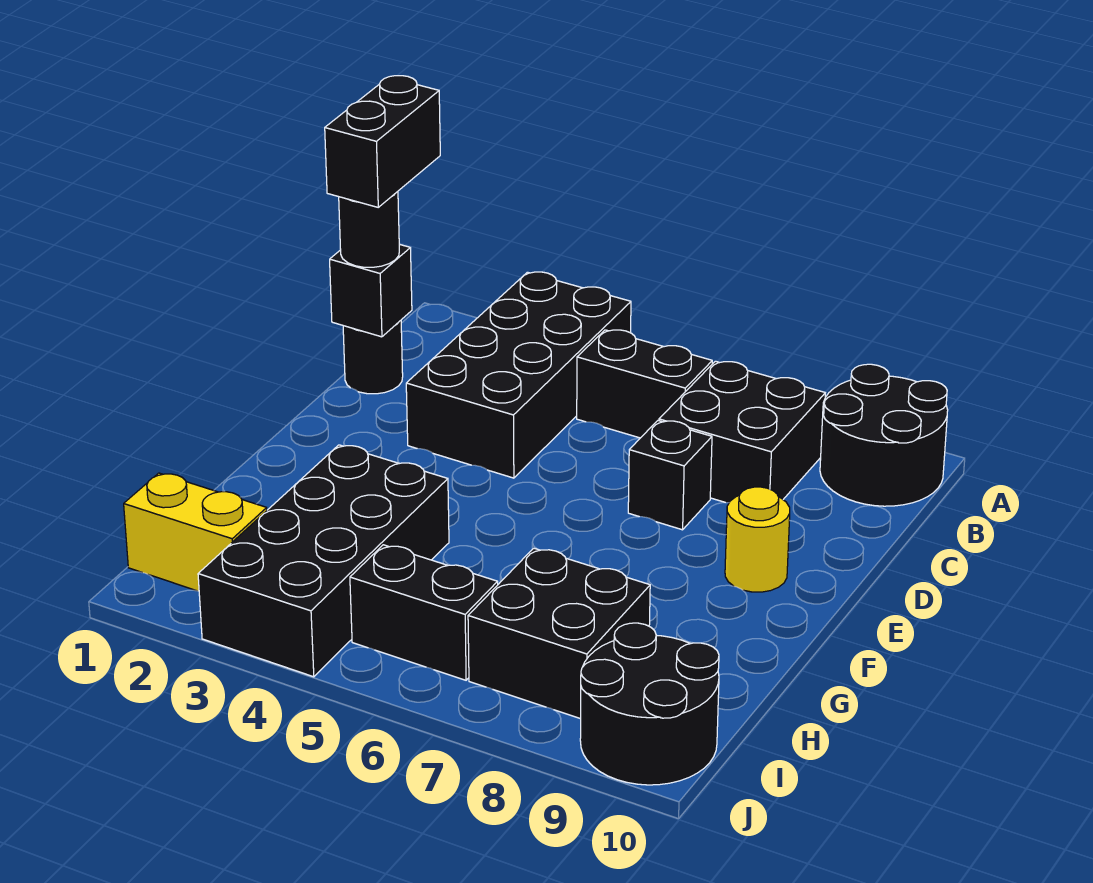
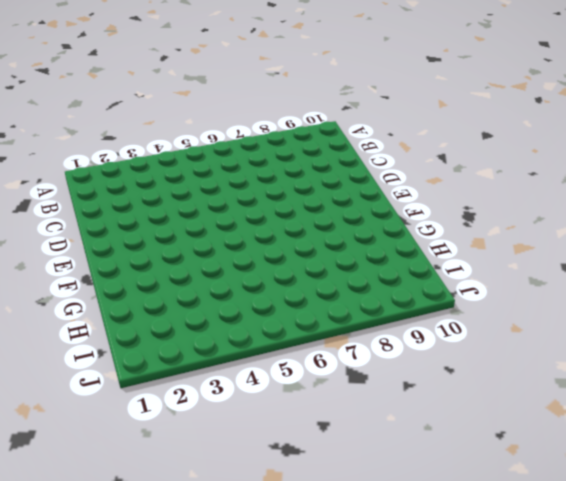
none -> black 2x4 brick [406,272,631,478]
none -> black 2x2 round brick [820,364,948,506]
none -> black 1x2 brick [577,330,712,438]

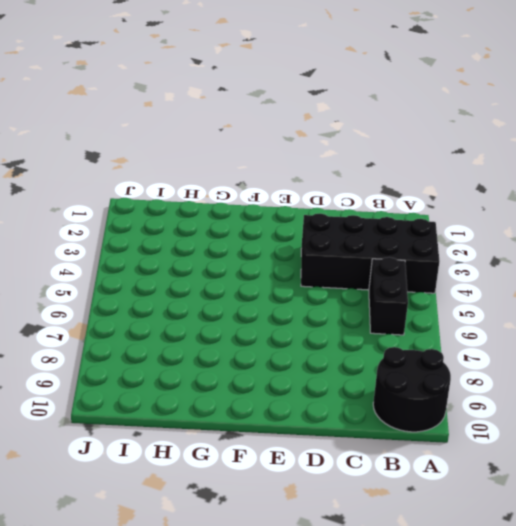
none -> black 2x2 brick [659,361,825,503]
none -> black 1x1 round brick [343,321,403,394]
none -> black 1x1 brick [628,421,712,530]

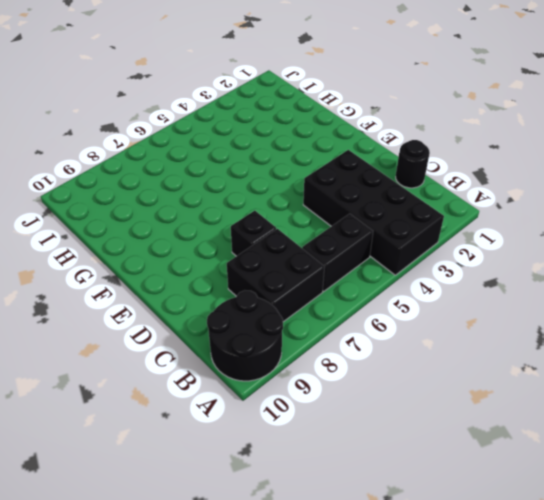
none -> yellow 1x1 round brick [725,487,790,592]
none -> black 2x4 brick [198,445,449,677]
none -> black 2x2 brick [468,548,650,719]

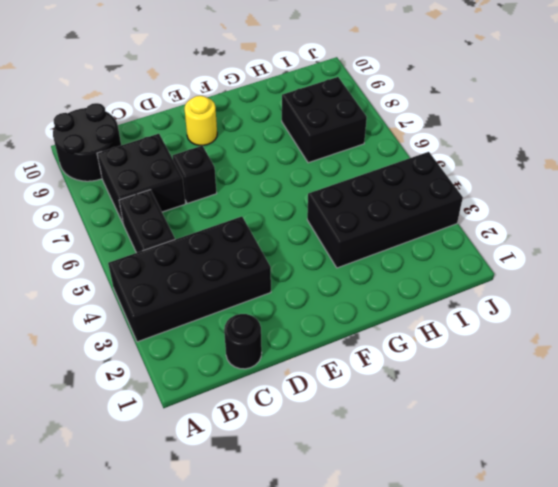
none -> yellow 1x2 brick [124,473,267,591]
none -> black 1x2 brick [350,545,498,680]
none -> black 2x2 round brick [580,623,719,785]

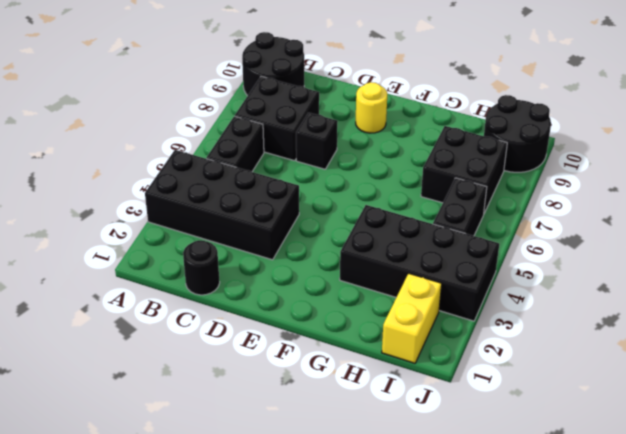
none -> black 1x1 brick [330,244,412,337]
none -> black 1x1 round brick [339,192,399,267]
none -> black 1x2 brick [325,76,440,207]

